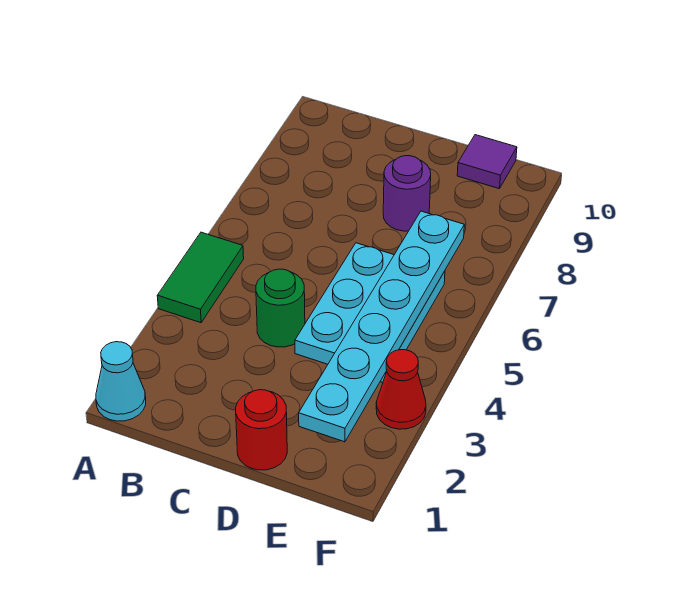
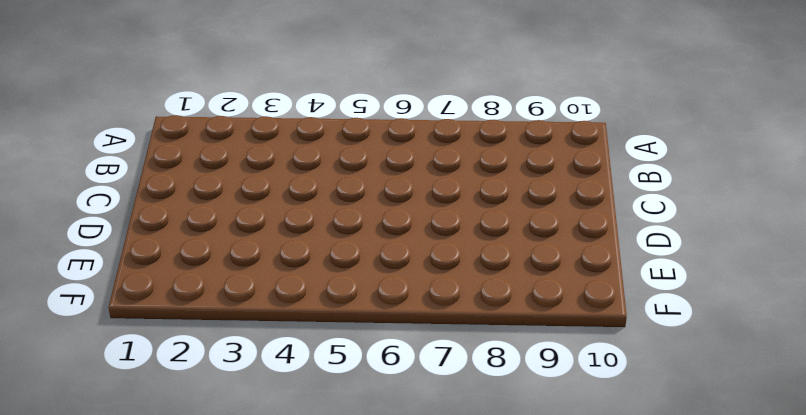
none -> cyan 1x1 cone [96,342,146,421]
none -> green 1x2 tile [157,232,244,323]

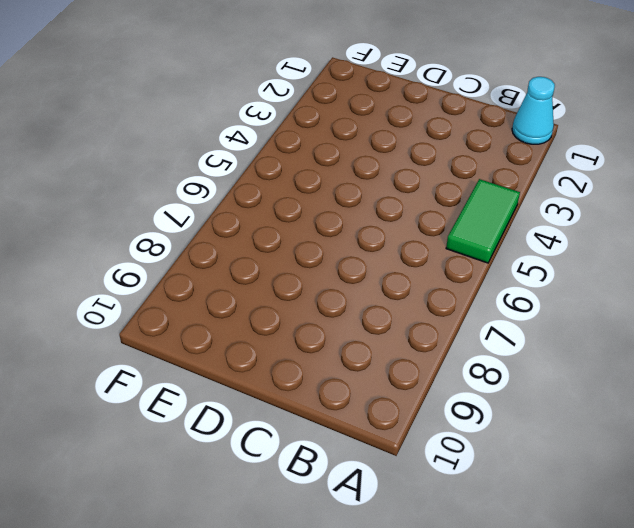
none -> green 1x1 round brick [256,269,305,347]
none -> red 1x1 round brick [236,390,287,470]

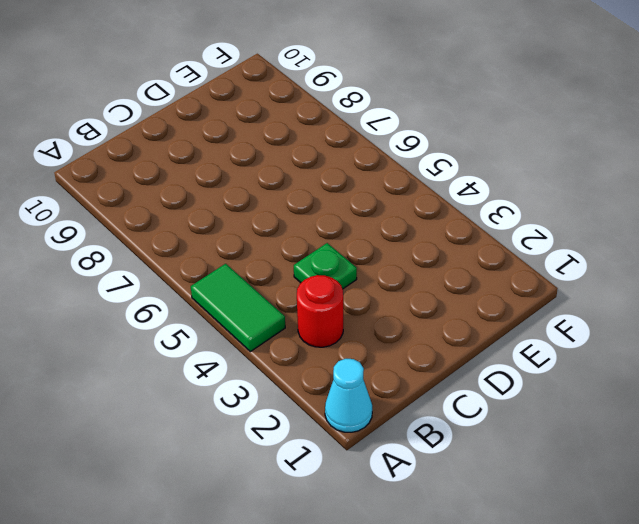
red 1x1 round brick [297,275,343,347] -> red 1x1 round brick moved to [236,390,287,470]
green 1x1 plate [294,243,357,289] -> green 1x1 round brick [256,269,305,347]
none -> cyan 2x3 plate [295,243,445,382]
none -> purple 1x1 round brick [383,156,431,231]

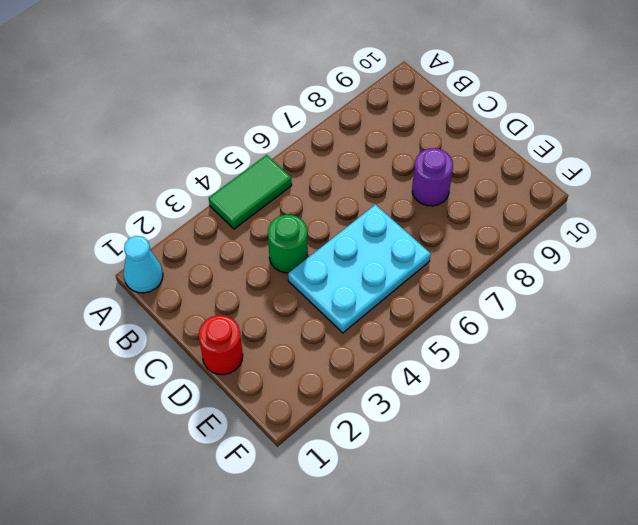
none -> purple 1x1 tile [457,135,517,189]
none -> red 1x1 cone [376,350,426,429]

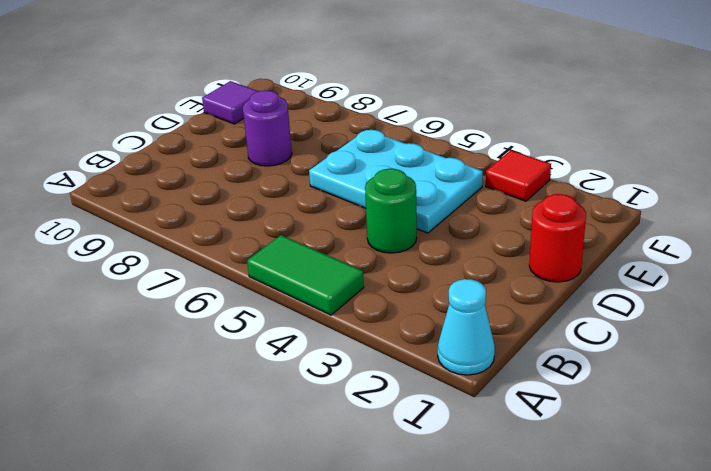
red 1x1 tile [486,150,551,201] -> red 1x1 cone [376,350,426,429]
none -> cyan 1x6 plate [299,211,464,442]

